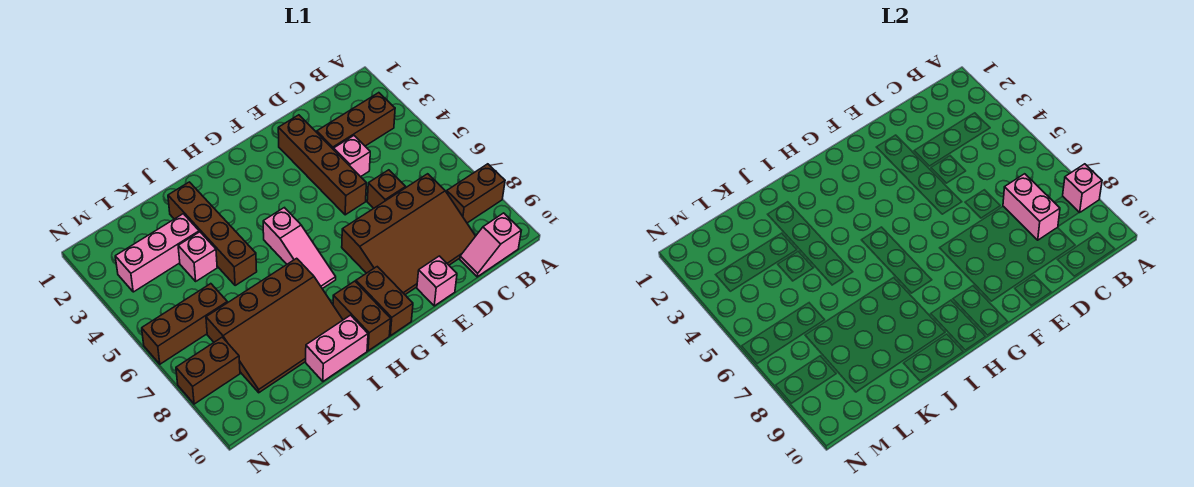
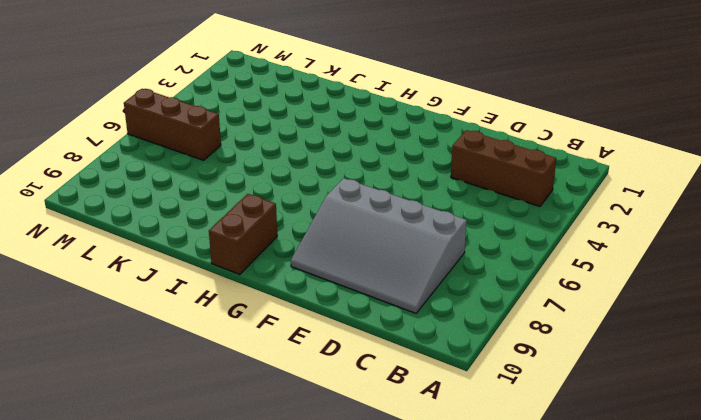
grey 3x4 slope [291,178,467,313] -> brown 3x4 slope [342,174,475,295]
none -> brown 1x2 brick [447,164,505,223]
none -> pink 1x2 slope [460,213,521,277]
none -> pink 1x1 brick [334,136,370,177]

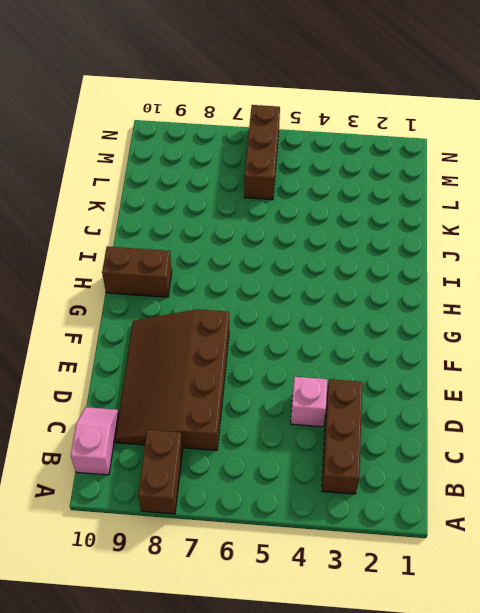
none -> brown 1x1 brick [367,170,406,208]
none -> brown 1x4 brick [278,115,366,215]
none -> pink 1x1 brick [417,256,457,306]

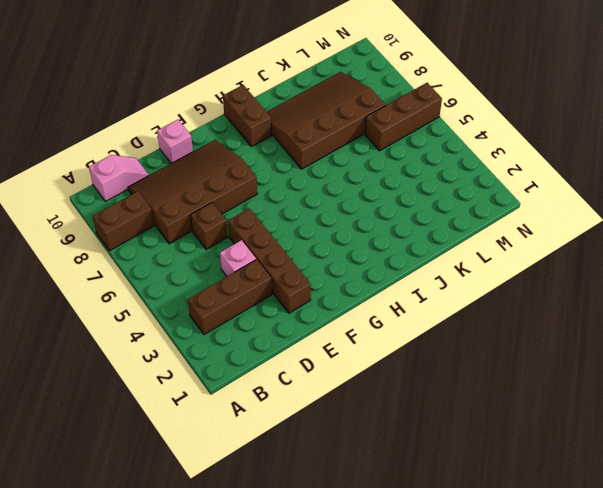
none -> brown 1x2 brick [356,267,413,336]
none -> pink 1x3 slope [263,208,336,289]
none -> pink 1x2 brick [306,315,368,381]

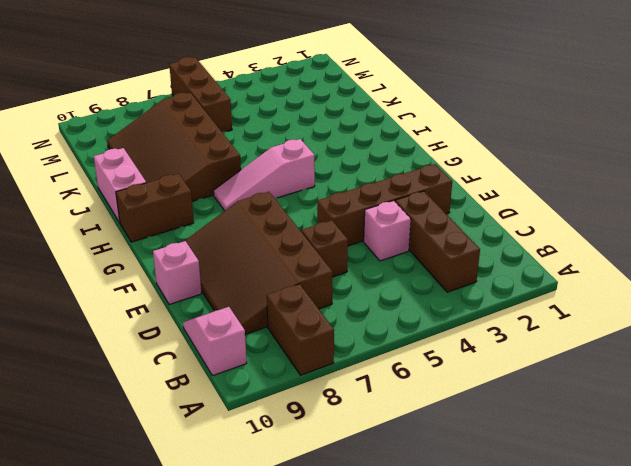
none -> brown 1x2 brick [356,267,413,336]
none -> brown 1x4 brick [168,182,257,286]
none -> pink 1x3 brick [115,214,199,292]

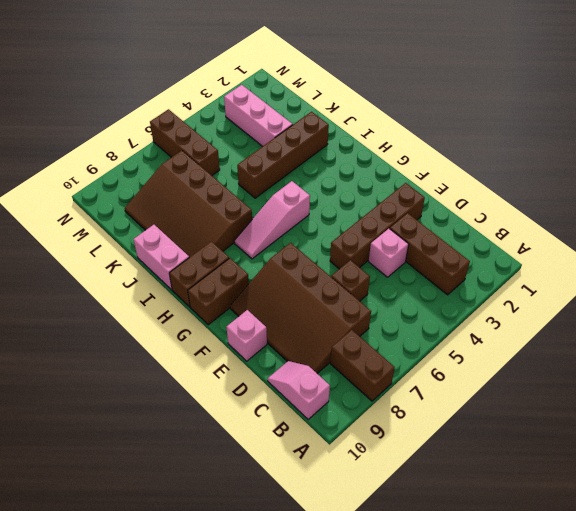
none -> pink 1x1 brick [178,232,217,281]
none -> brown 1x2 brick [176,337,240,404]
none -> pink 1x1 brick [1063,164,1102,213]

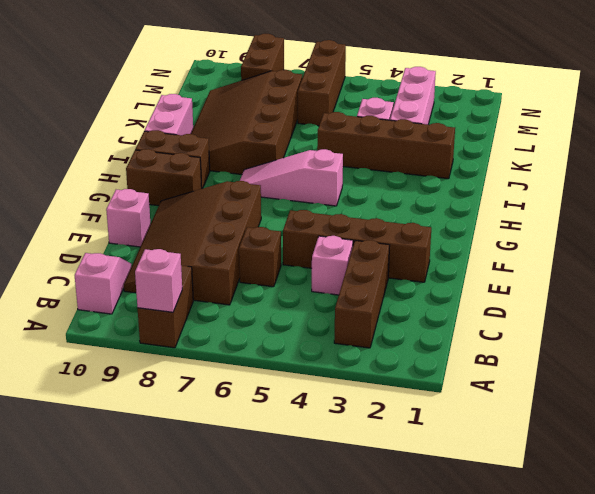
none -> pink 1x2 brick [1003,174,1060,240]

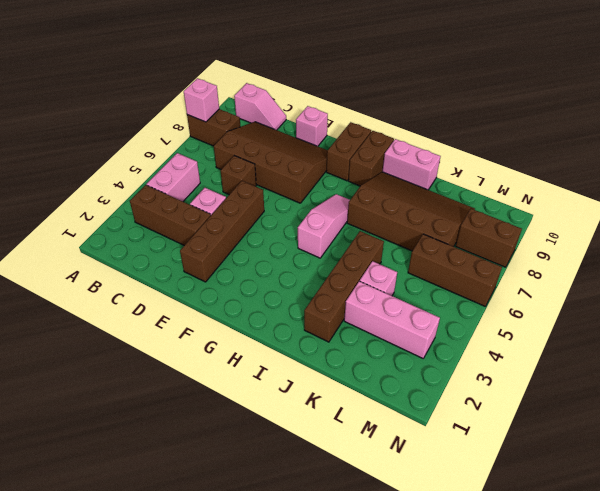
pink 1x2 brick [146,153,200,201] -> pink 1x2 brick moved to [1003,174,1060,240]

